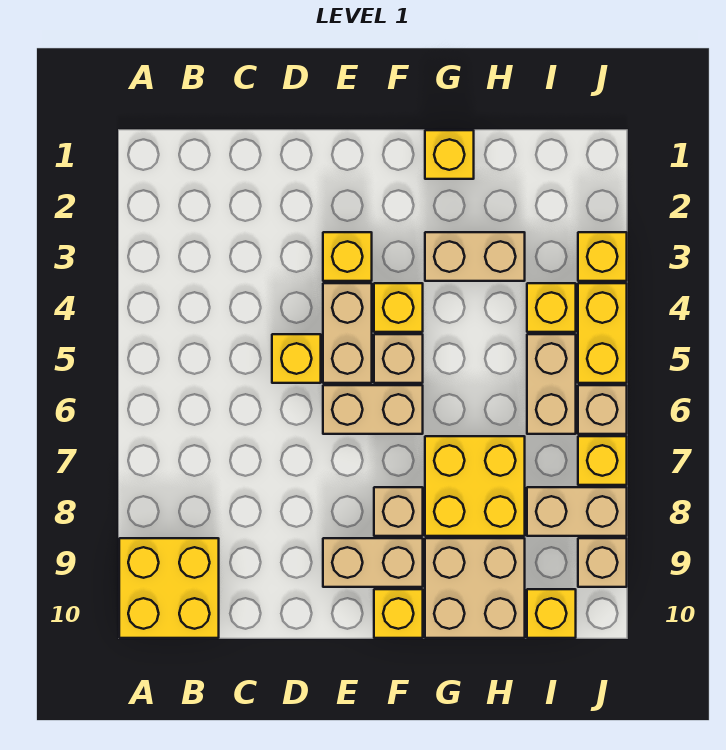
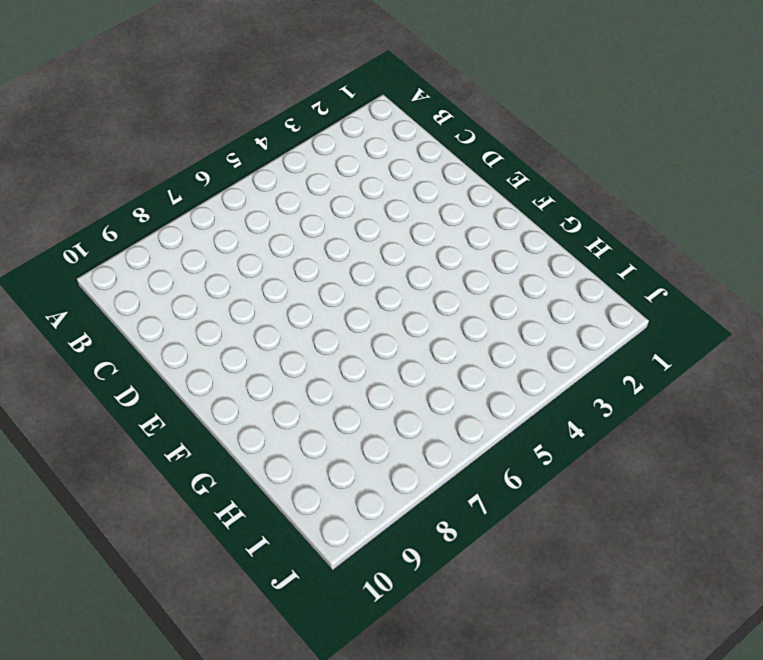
none -> yellow 2x2 brick [119,538,219,638]
none -> yellow 1x1 brick [272,334,321,383]
none -> yellow 1x1 brick [323,232,372,281]

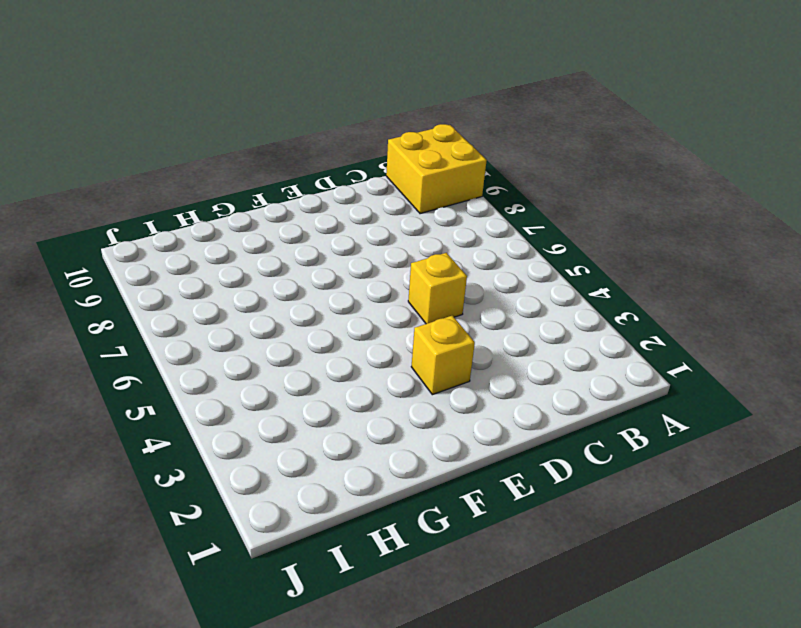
none -> tan 1x2 brick [323,283,372,383]
none -> tan 1x2 brick [323,385,423,434]
none -> tan 1x2 brick [323,538,423,587]

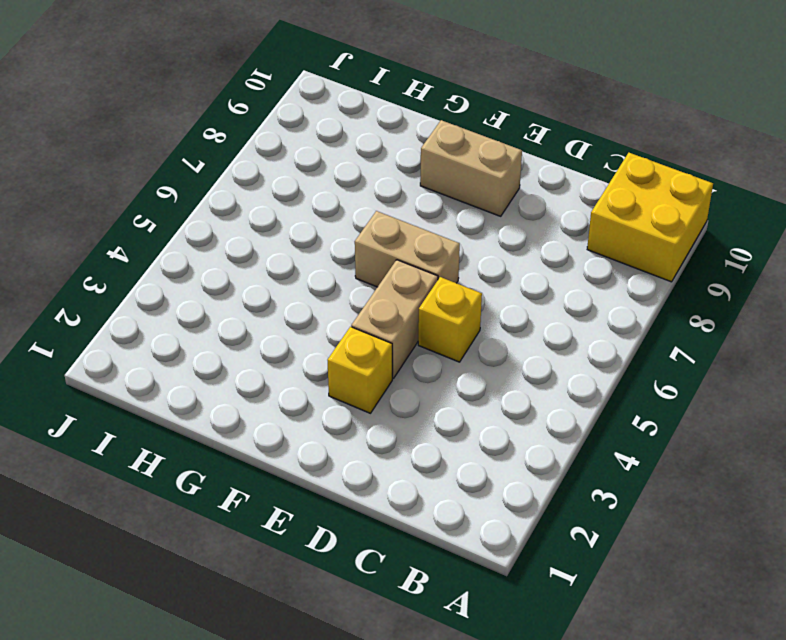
none -> yellow 1x1 brick [374,283,423,332]
none -> tan 1x1 brick [374,334,423,383]
none -> tan 1x1 brick [374,487,423,536]

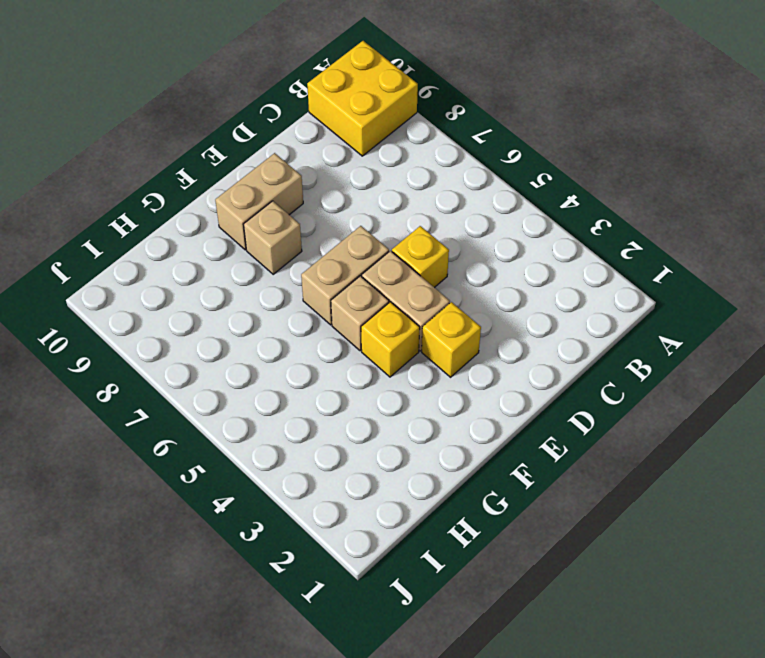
none -> yellow 1x1 brick [374,589,423,638]
none -> yellow 1x1 brick [425,130,474,179]
none -> tan 1x2 brick [425,232,525,281]

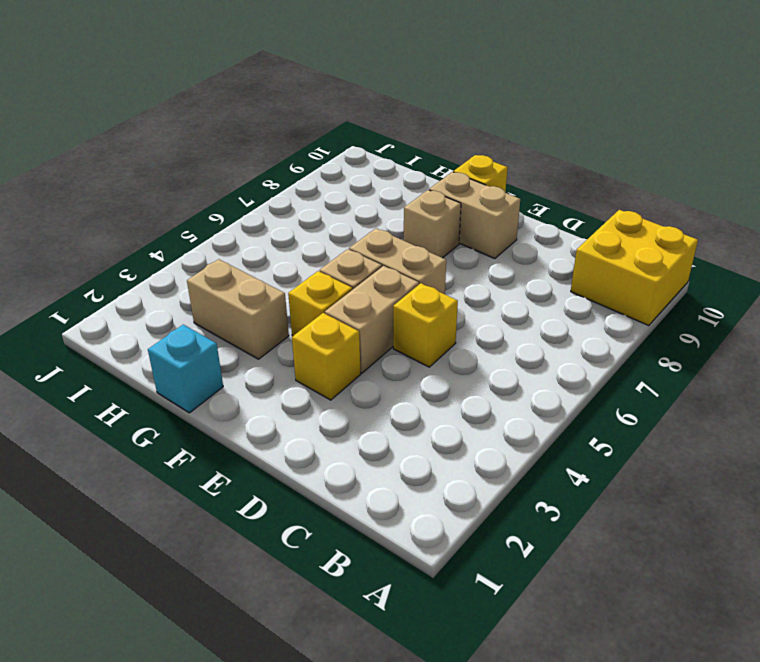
cyan 1x1 brick [148,325,223,413] -> yellow 1x1 brick [425,130,474,179]
none -> yellow 2x2 brick [425,436,525,536]
none -> tan 2x2 brick [425,538,525,638]
none -> yellow 1x1 brick [527,283,576,332]

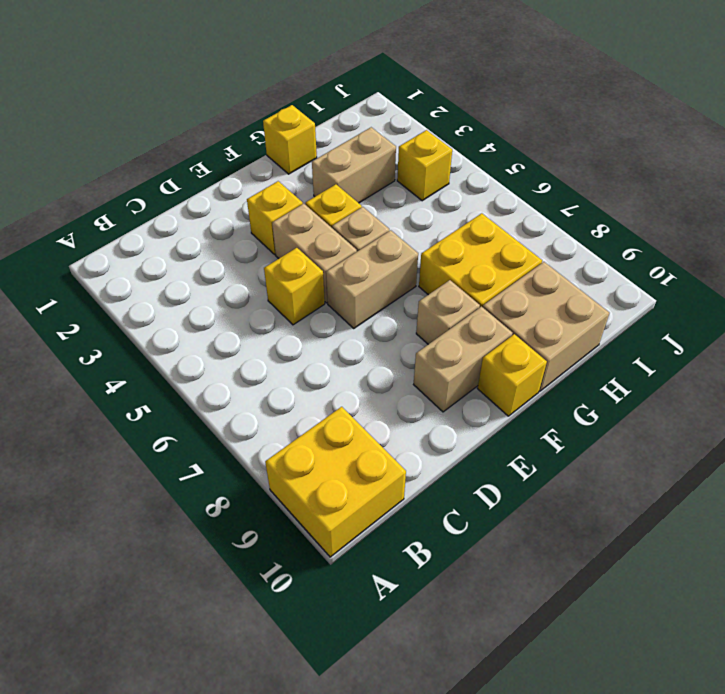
none -> tan 1x2 brick [527,334,576,434]
none -> tan 1x2 brick [527,487,627,536]
none -> yellow 1x1 brick [527,589,576,638]

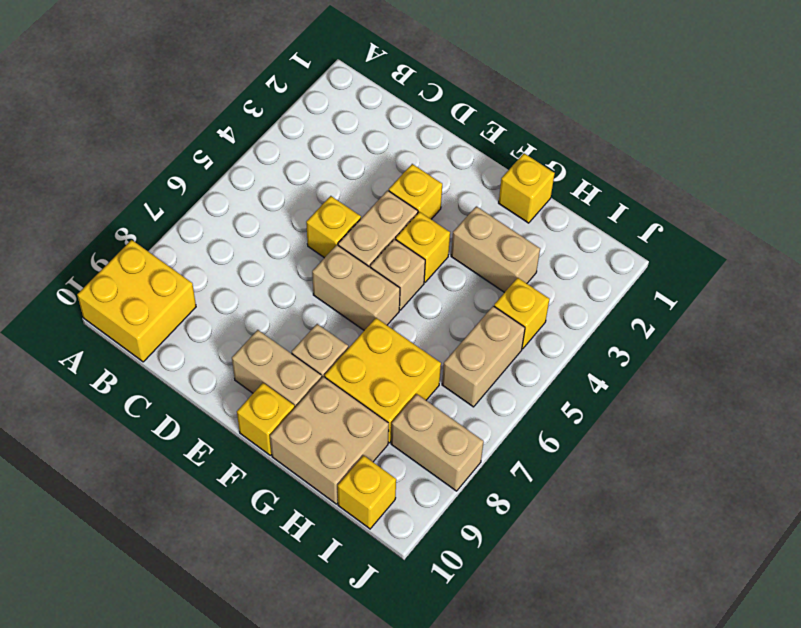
none -> yellow 1x1 brick [578,232,627,281]
none -> yellow 1x2 brick [578,283,627,383]
none -> tan 1x1 brick [578,385,627,434]

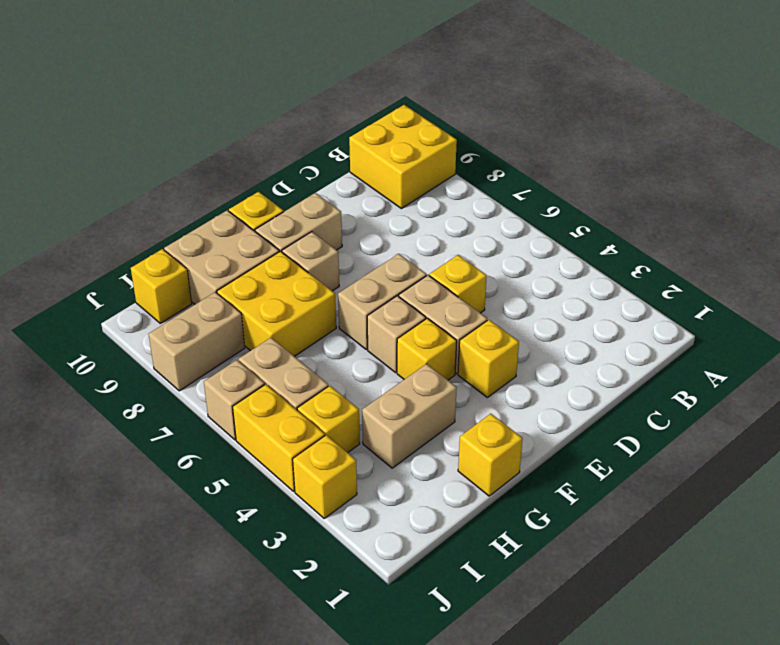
none -> yellow 1x1 brick [578,436,627,485]
none -> tan 1x1 brick [578,538,627,587]

